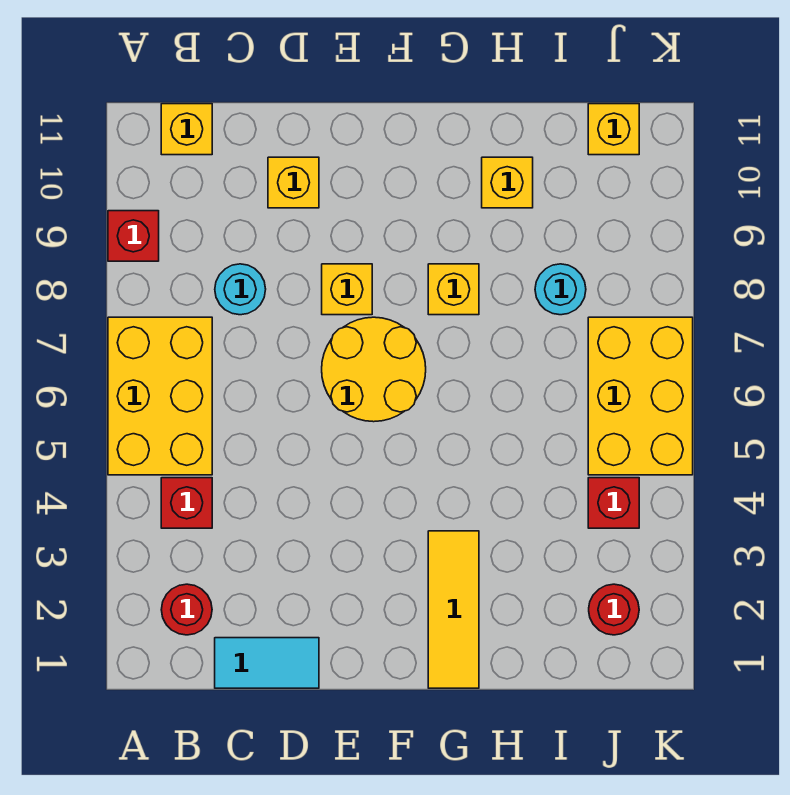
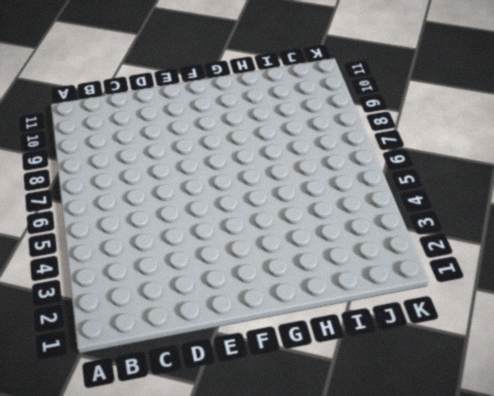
none -> yellow 2x3 brick [108,317,212,475]
none -> red 1x1 brick [108,211,159,261]
none -> red 1x1 round brick [161,584,212,635]

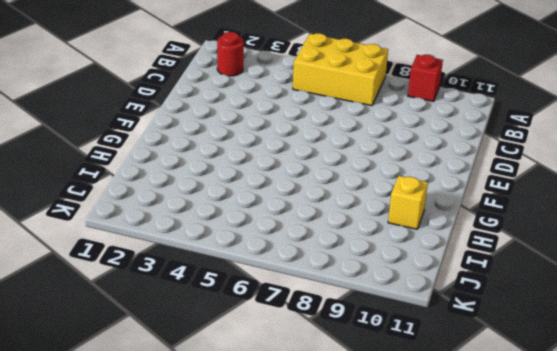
none -> red 1x1 brick [161,478,212,528]
none -> yellow 1x1 brick [161,104,212,155]
none -> cyan 1x2 tile [215,638,319,688]

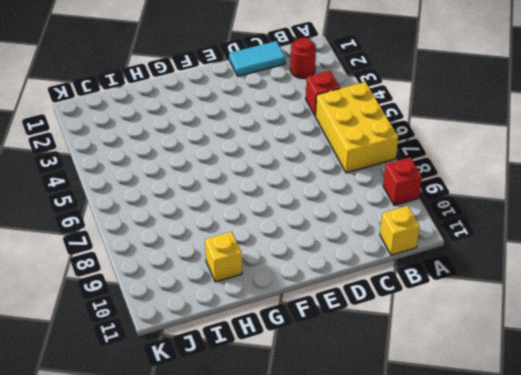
none -> cyan 1x1 round brick [215,264,266,315]
none -> yellow 1x1 brick [268,157,319,208]
none -> yellow 2x2 round brick [322,317,426,422]

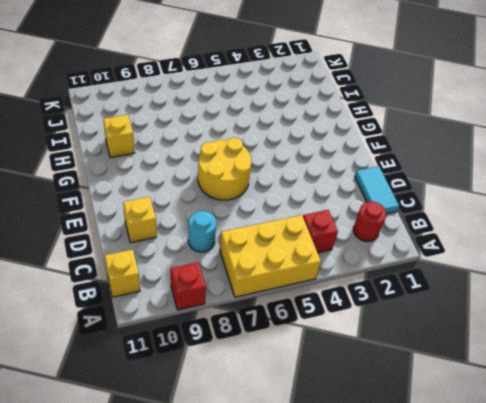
none -> yellow 1x1 brick [322,264,372,315]
none -> yellow 1x3 tile [428,531,479,688]
none -> yellow 1x1 brick [428,264,479,315]

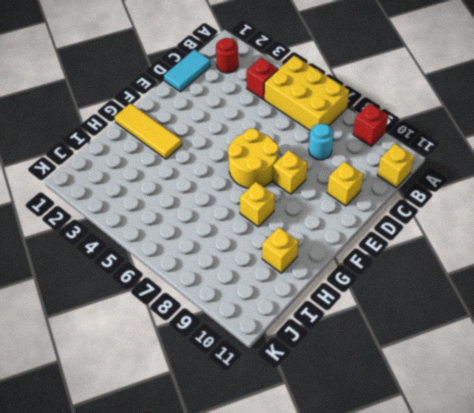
none -> cyan 1x1 round brick [535,264,586,315]
none -> red 1x1 round brick [589,584,639,635]
none -> red 1x1 brick [588,478,639,528]

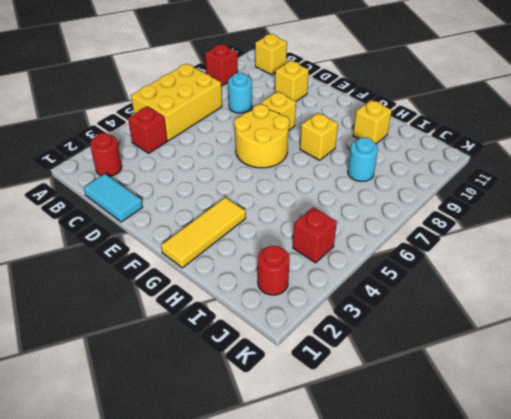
none -> yellow 2x3 brick [588,317,693,475]
none -> yellow 1x1 brick [588,104,639,155]

